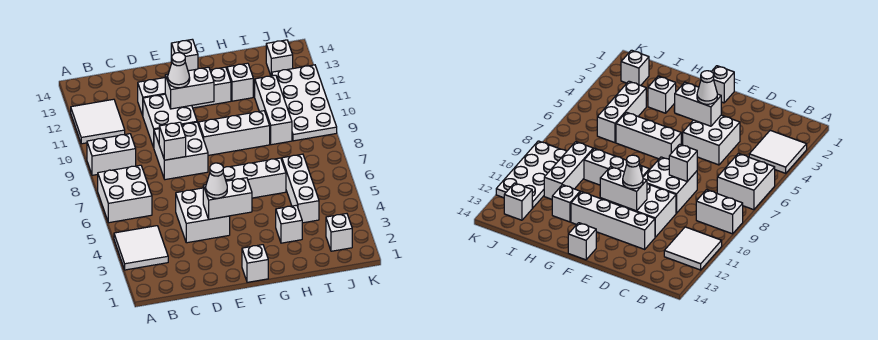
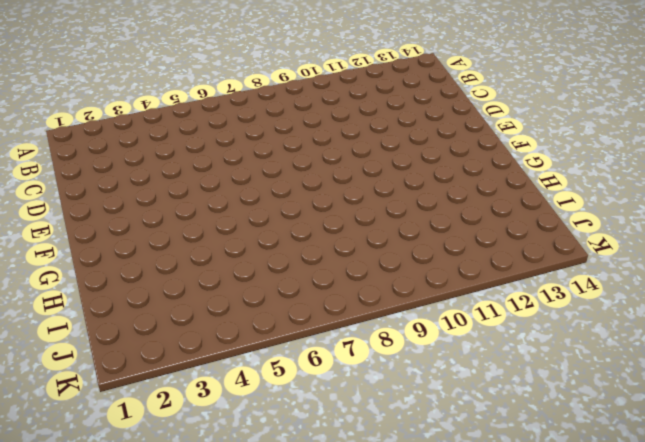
none -> white 2x2 tile [114,226,168,270]
none -> white 2x2 brick [98,165,152,223]
none -> white 1x2 brick [87,134,136,175]

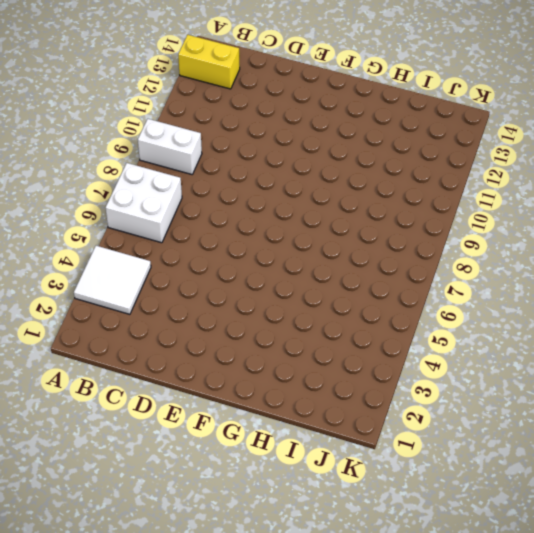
yellow 1x2 brick [178,35,240,89] -> none
none -> white 2x2 tile [71,99,125,144]
none -> white 2x2 brick [176,188,230,243]
none -> white 2x2 brick [154,122,208,180]

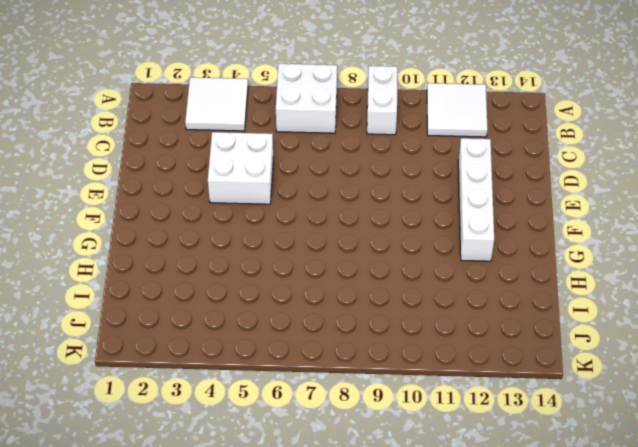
none -> white 2x2 brick [154,122,208,180]
none -> white 2x2 brick [143,94,197,147]
none -> white 1x1 brick [242,245,268,282]

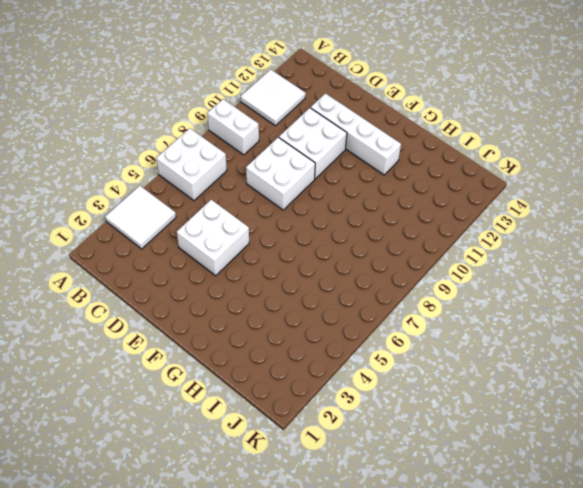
none -> white 1x1 brick [242,245,268,282]
none -> white 1x3 brick [223,158,286,198]
none -> white 1x3 brick [199,111,270,155]

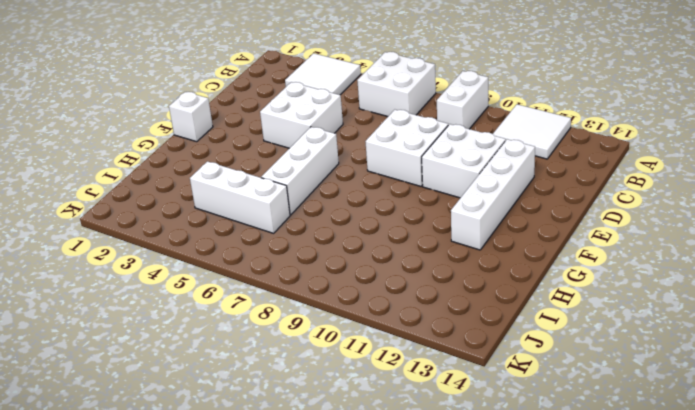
none -> white 1x3 brick [199,111,270,155]
none -> white 1x1 brick [171,39,198,71]
none -> white 1x1 brick [276,205,302,243]

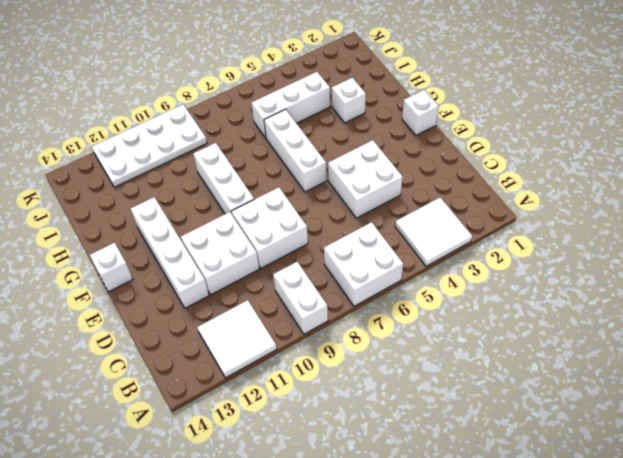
none -> white 1x1 brick [227,63,253,101]
none -> white 1x3 brick [255,75,292,145]
none -> white 1x1 brick [326,214,352,251]

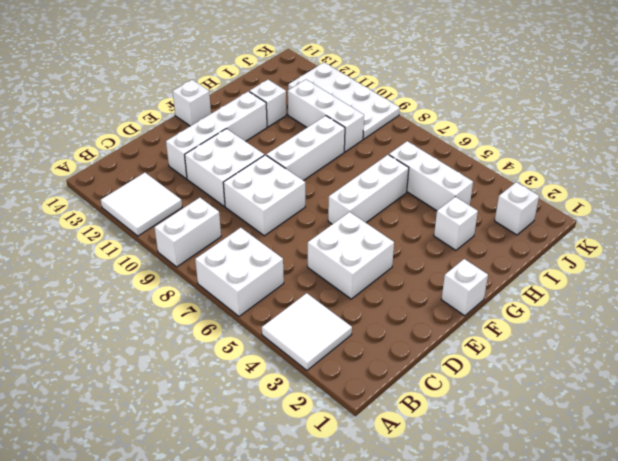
none -> white 1x1 brick [266,40,293,76]
none -> white 1x1 brick [159,122,186,160]
none -> white 1x2 brick [203,178,252,219]

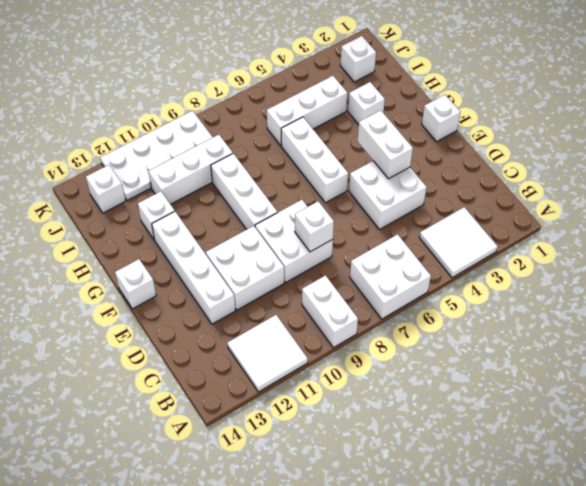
none -> white 1x2 brick [165,67,214,109]
none -> white 1x1 cone [206,163,227,198]
none -> white 1x1 cone [168,53,190,88]

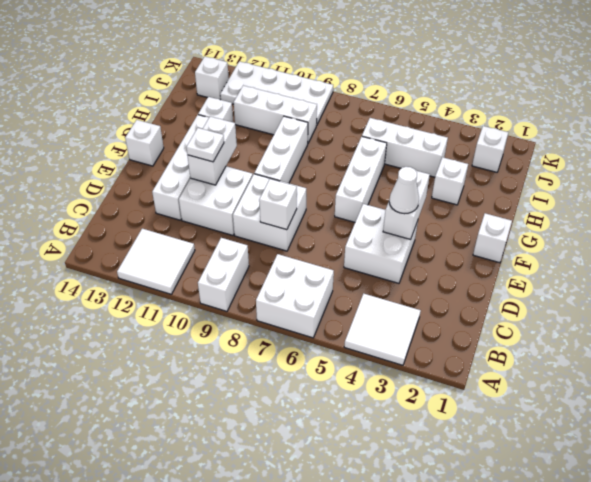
white 1x1 plate [186,128,224,162] -> white 1x1 cone [168,53,190,88]

